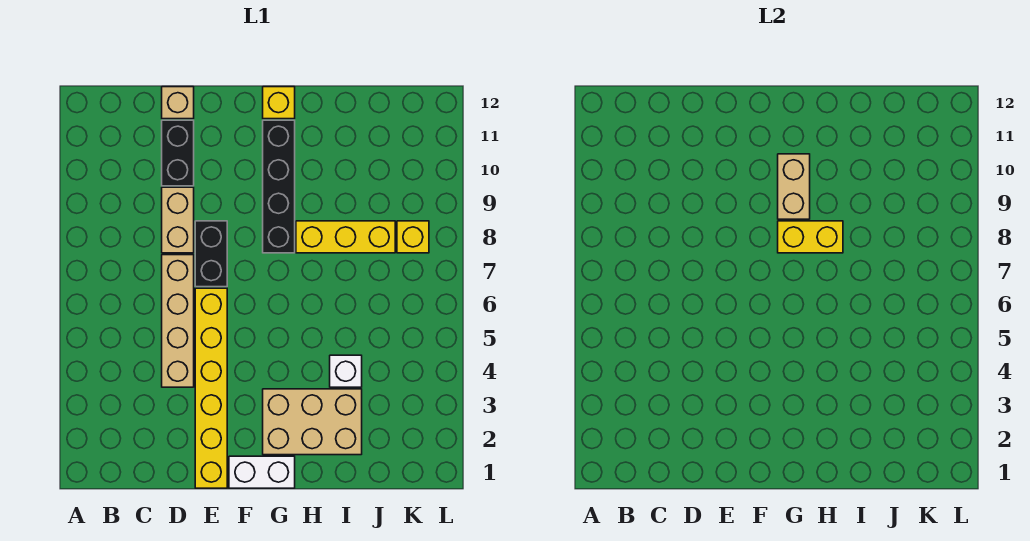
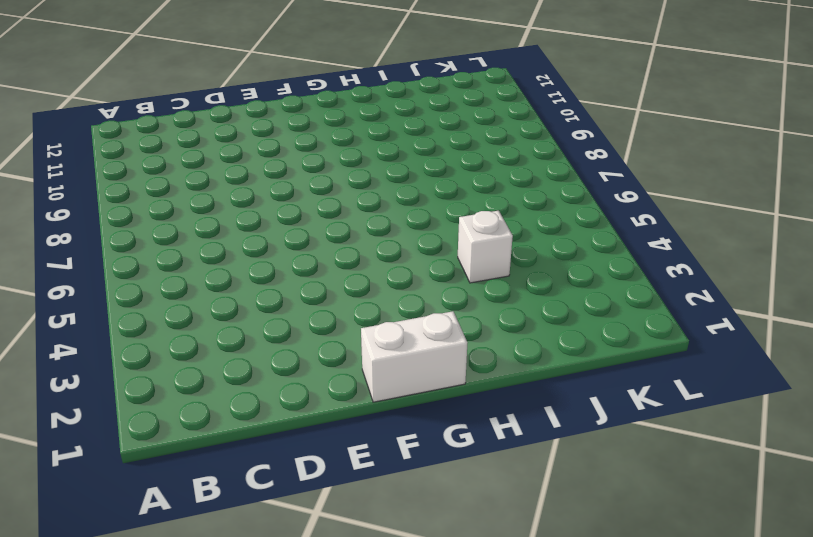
none -> tan 1x4 brick [162,255,194,387]
none -> tan 1x2 brick [162,187,194,253]
none -> black 1x2 brick [162,120,194,186]

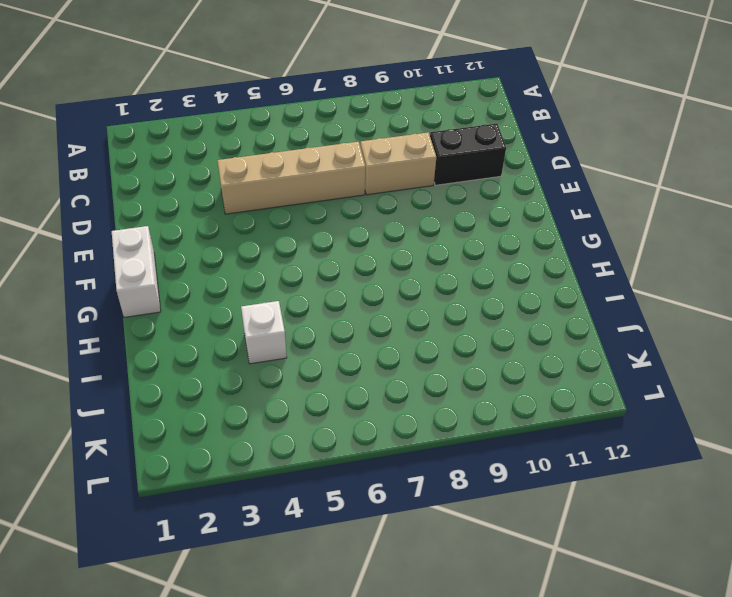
none -> tan 1x1 brick [162,87,194,119]
none -> yellow 1x6 brick [195,288,227,488]
none -> black 1x2 brick [195,221,227,287]

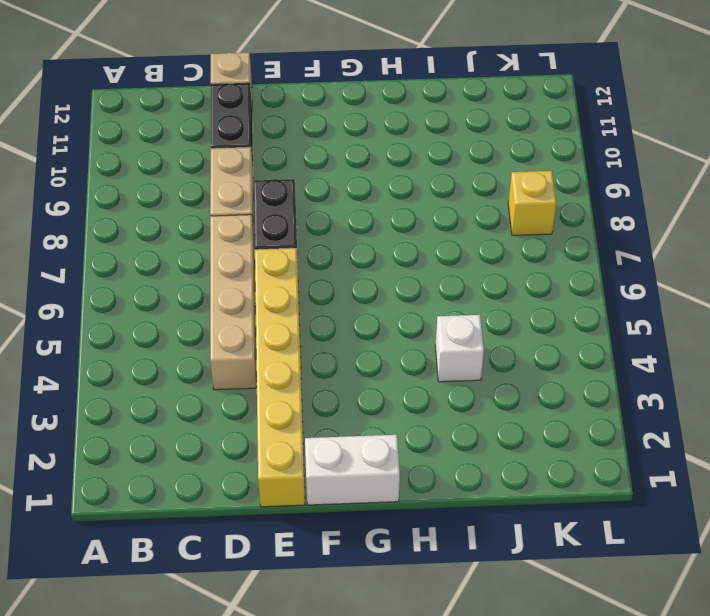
none -> tan 2x3 brick [263,389,362,455]
none -> black 1x4 brick [263,120,295,253]
none -> yellow 1x1 brick [263,87,295,119]

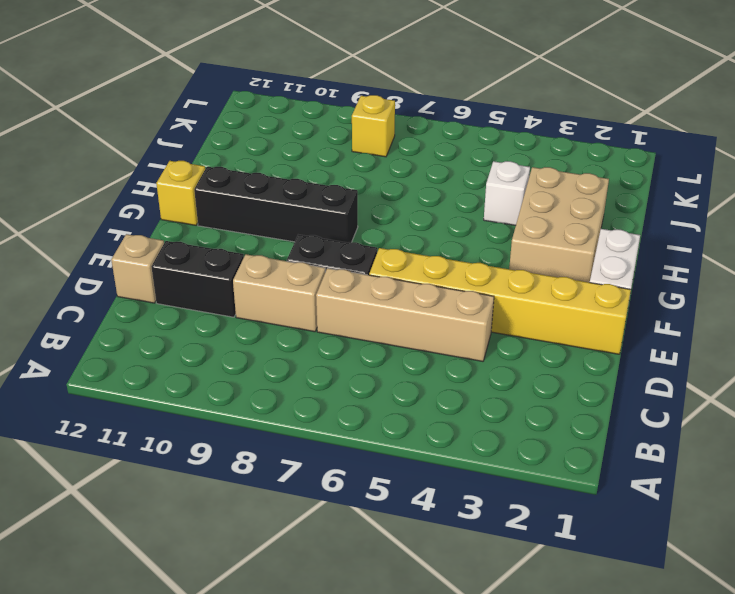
none -> yellow 1x3 brick [296,221,395,253]
none -> yellow 1x2 brick [778,221,843,253]
none -> tan 1x2 brick [778,154,810,219]

